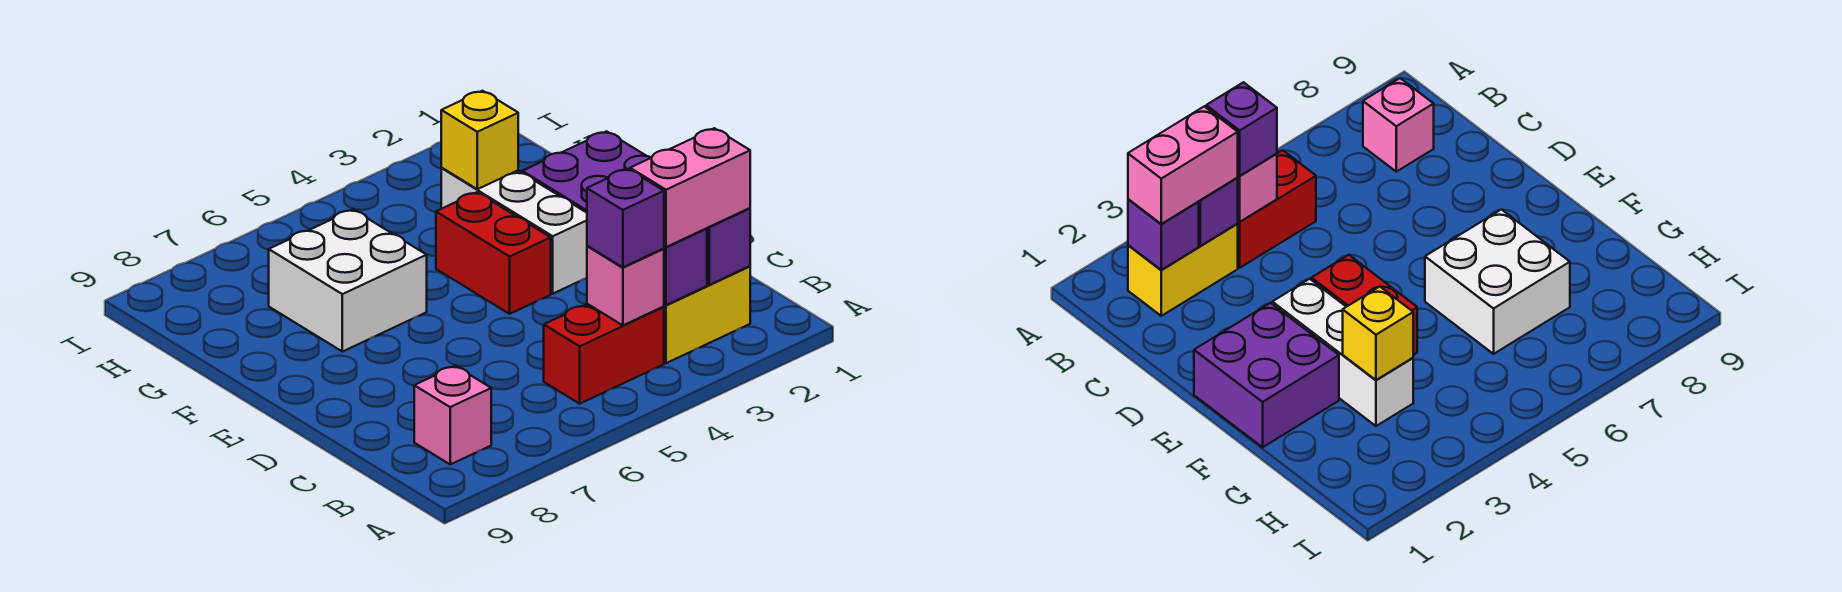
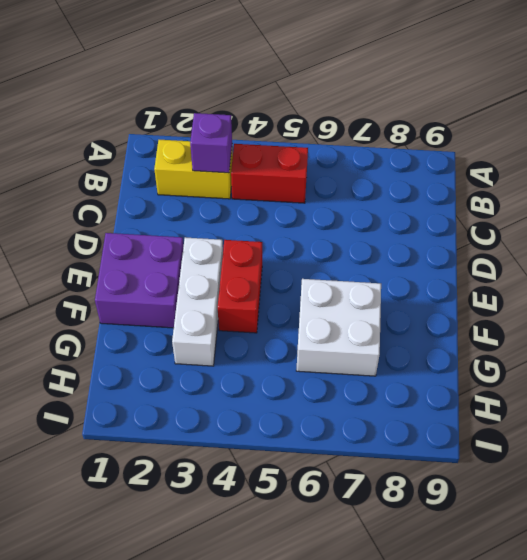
none -> pink 1x1 brick [414,366,491,464]
none -> purple 1x1 brick [707,208,750,285]
none -> pink 1x1 brick [587,246,664,325]

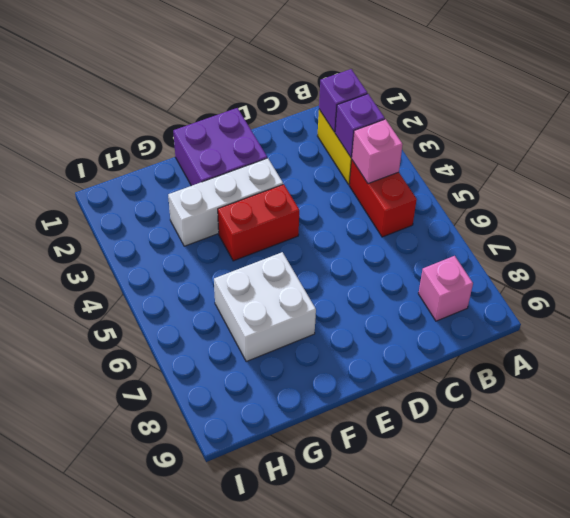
none -> yellow 1x1 brick [441,91,518,189]
none -> pink 1x2 brick [630,128,750,247]
none -> purple 1x1 brick [587,169,664,267]

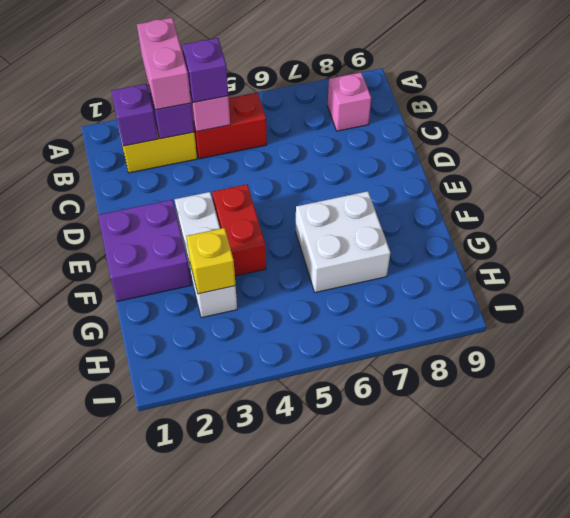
pink 1x2 brick [137,18,191,110] -> pink 1x2 brick turned to [630,128,750,247]

